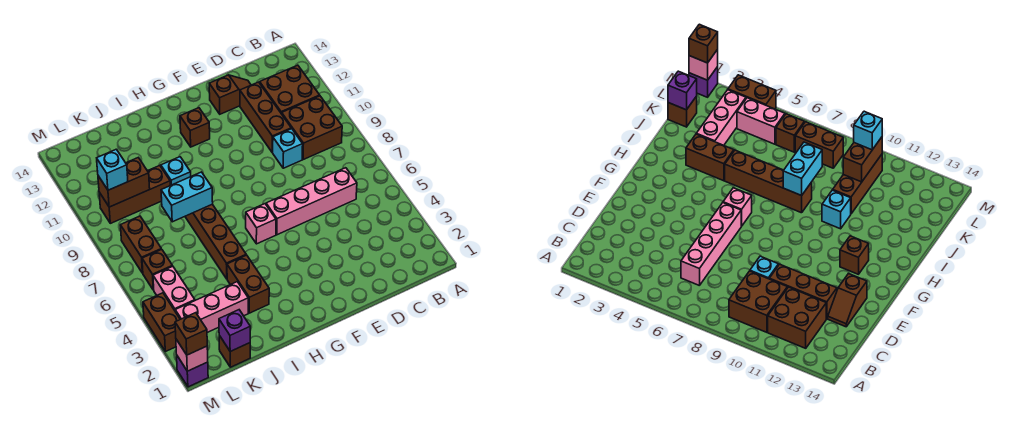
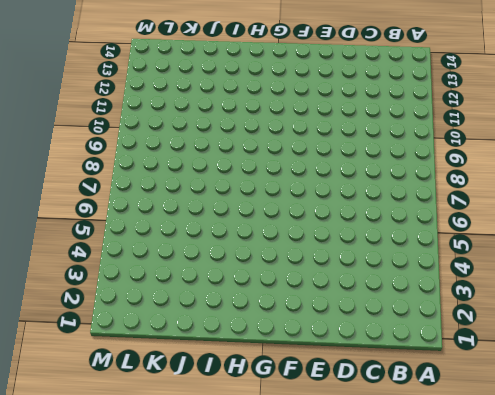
none -> brown 2x2 brick [282,96,342,160]
none -> brown 2x2 brick [260,65,320,114]
none -> pink 1x4 brick [266,168,357,235]

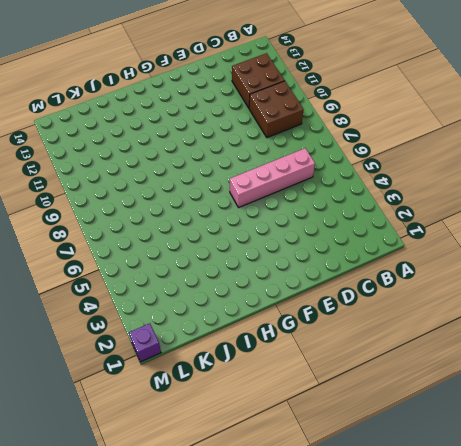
none -> cyan 1x1 brick [272,129,303,168]
none -> brown 1x3 brick [240,82,291,152]
none -> brown 1x2 slope [209,75,251,114]

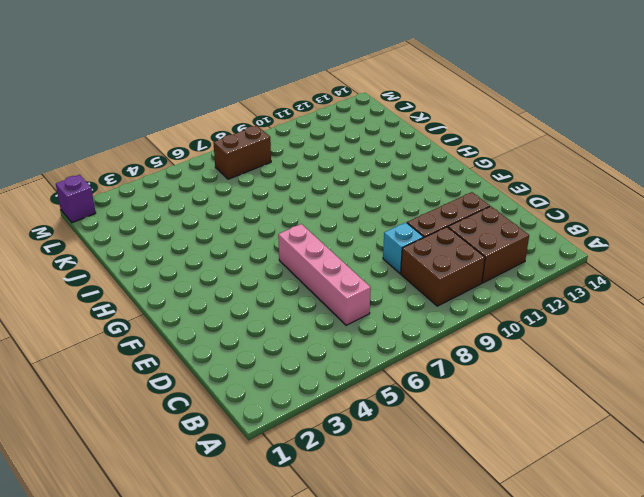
none -> brown 1x2 slope [209,75,251,114]
none -> pink 1x1 brick [246,204,276,244]
none -> brown 1x1 brick [180,108,210,147]

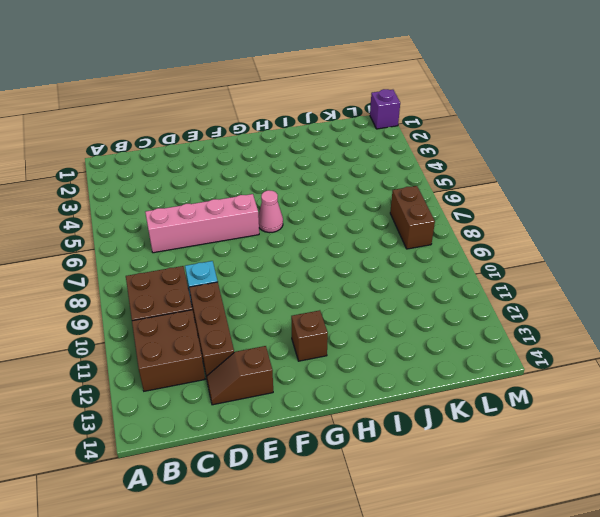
pink 1x1 cone [258,190,283,233] -> pink 1x1 brick [246,204,276,244]
none -> brown 1x2 brick [227,255,269,313]
none -> brown 1x4 brick [185,204,246,279]
none -> cyan 1x1 brick [161,157,191,185]

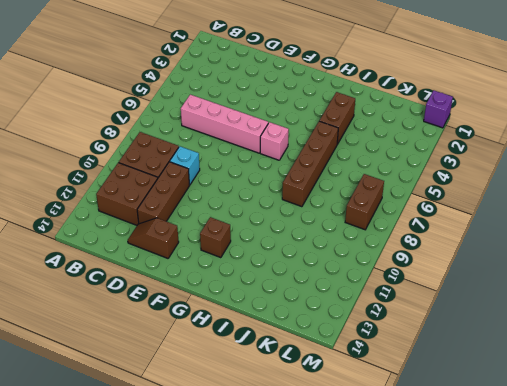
none -> cyan 1x1 brick [161,157,191,185]
none -> pink 1x3 brick [175,282,248,332]
none -> brown 1x3 brick [99,166,170,223]

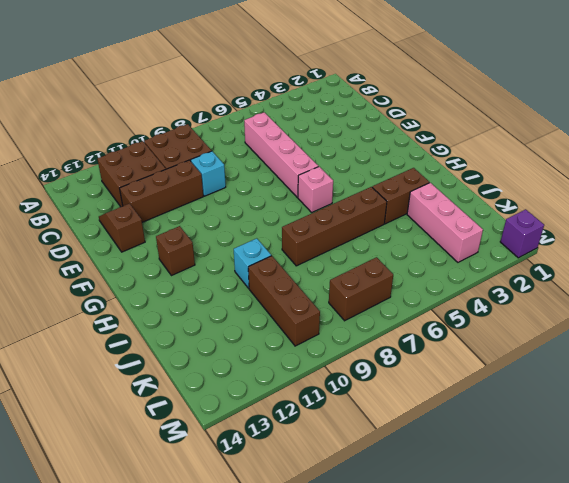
none -> brown 1x1 brick [219,336,250,367]
none -> pink 1x2 brick [153,266,195,310]
none -> brown 1x1 brick [142,249,172,290]

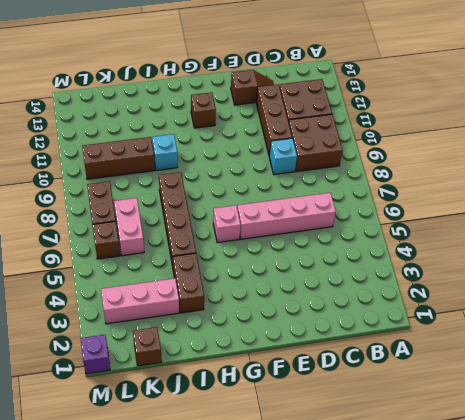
pink 1x2 brick [114,198,144,256] -> pink 1x2 brick moved to [153,266,195,310]
none -> brown 1x2 brick [143,293,180,352]
none -> cyan 1x2 brick [161,172,213,222]
none -> purple 1x1 brick [219,310,250,351]

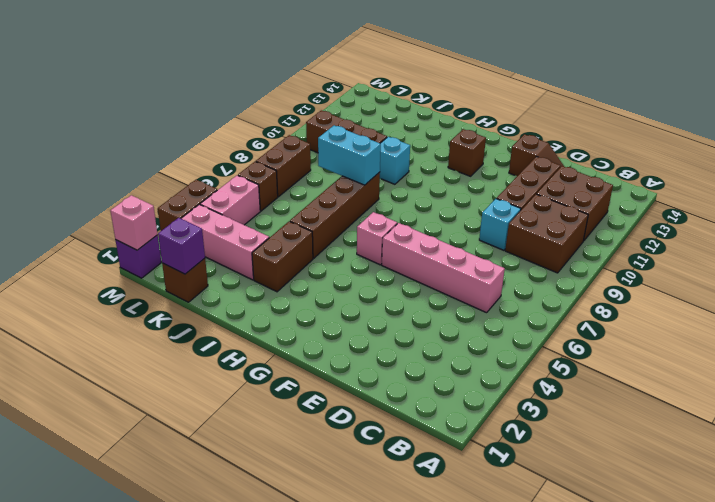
none -> brown 1x2 brick [98,158,150,207]
none -> cyan 1x1 brick [97,149,128,190]
none -> brown 1x1 brick [175,313,207,355]

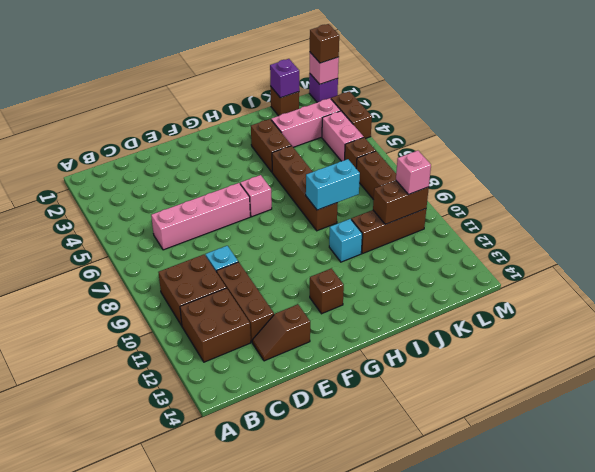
pink 1x1 brick [396,151,431,195] -> cyan 1x1 brick [97,149,128,190]

